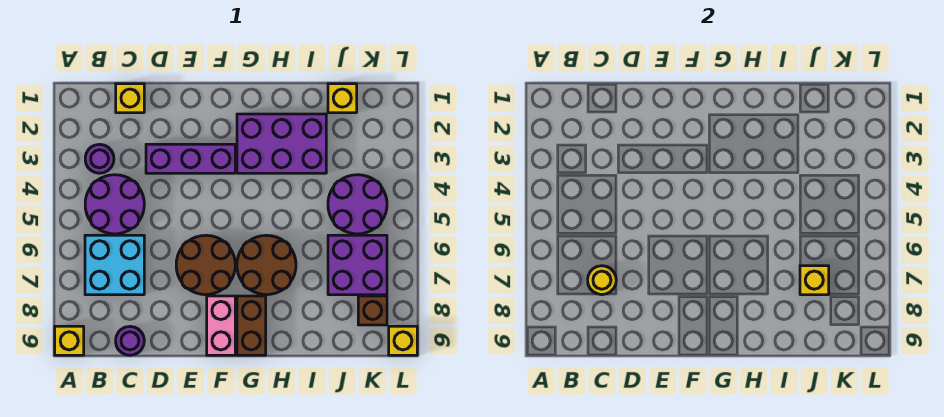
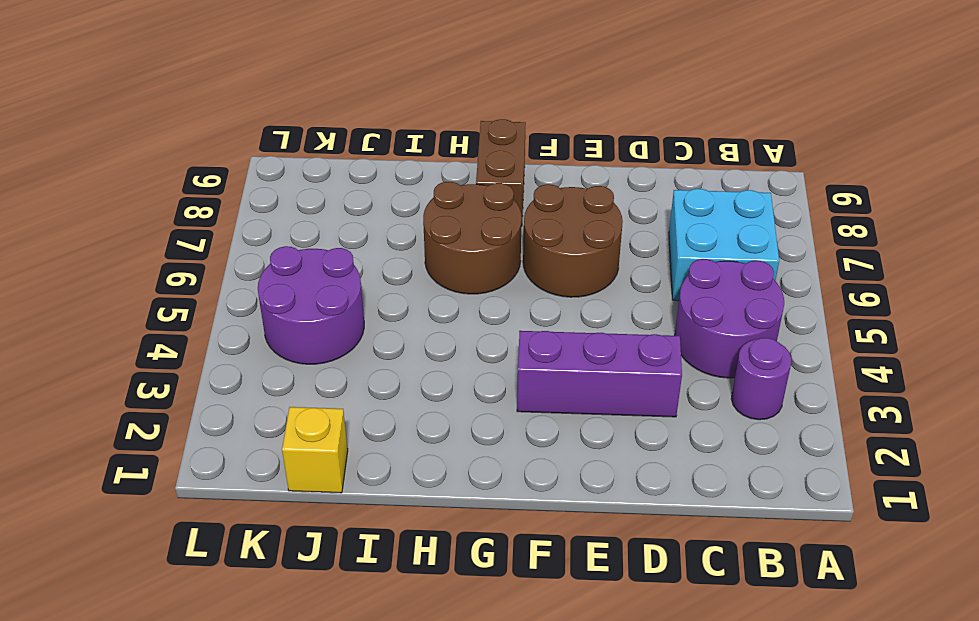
none -> yellow 1x1 brick [55,326,84,355]
none -> yellow 1x1 brick [116,84,144,113]
none -> purple 1x1 round brick [116,327,144,355]

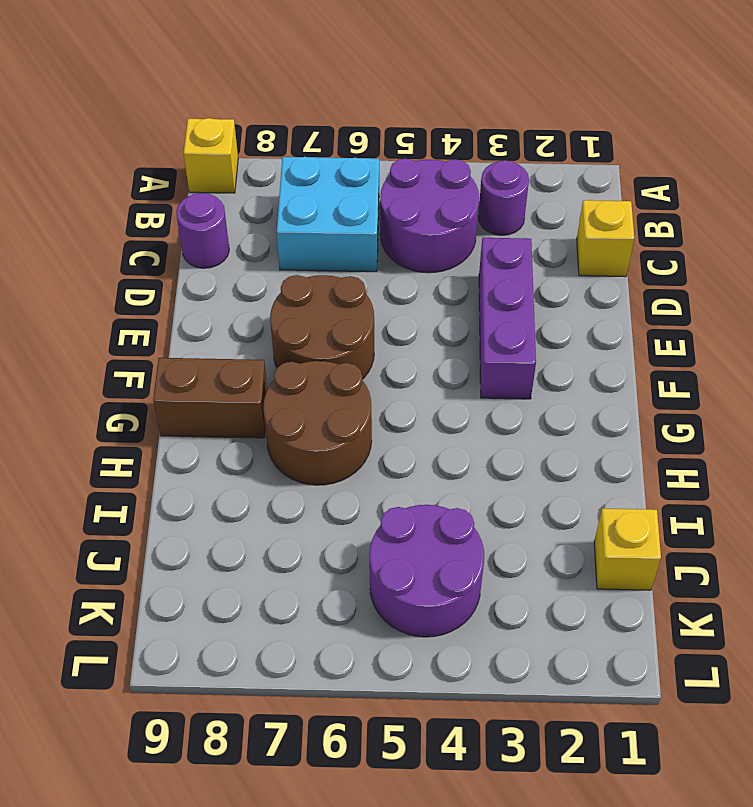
none -> pink 1x2 brick [207,296,235,355]
none -> purple 2x3 brick [237,114,326,173]
none -> purple 2x2 brick [328,235,387,295]

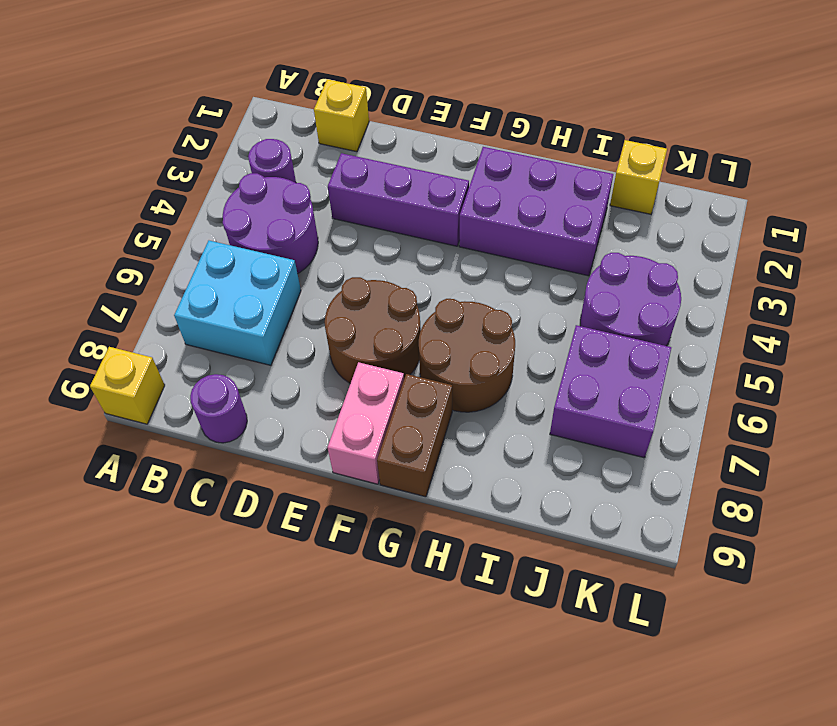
none -> brown 1x1 brick [358,296,387,325]
none -> yellow 1x1 brick [389,326,417,355]
none -> yellow 1x1 round brick [588,266,616,295]

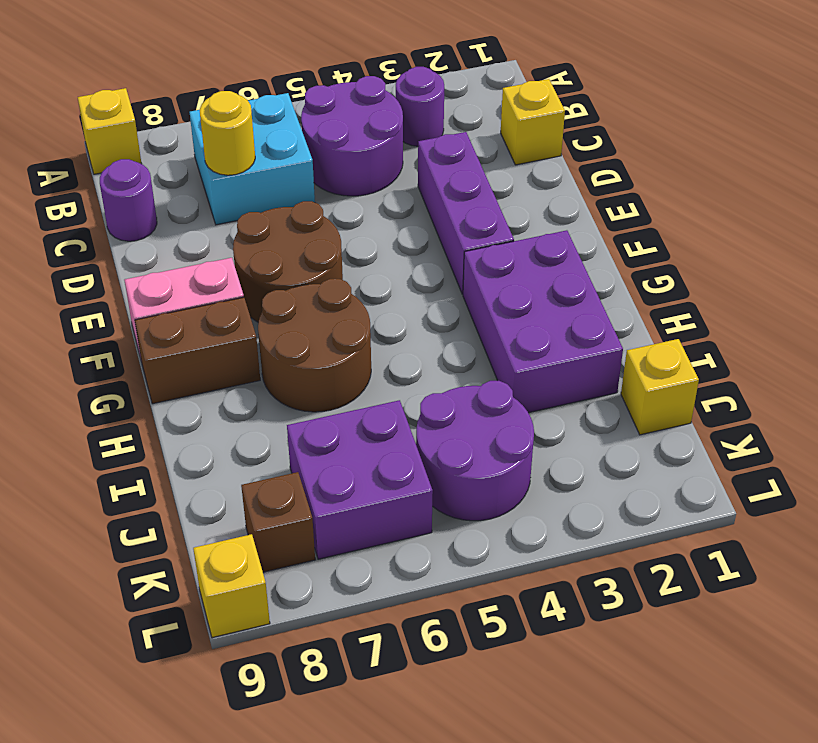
none -> yellow 1x1 brick [800,266,829,295]

